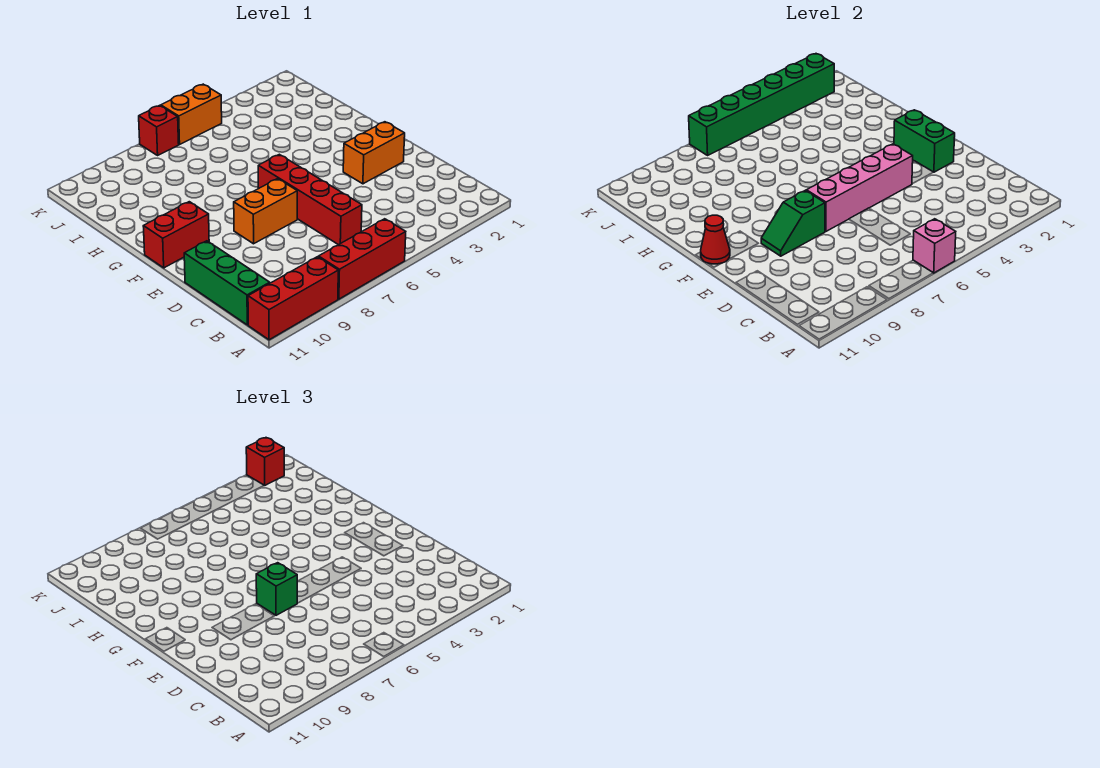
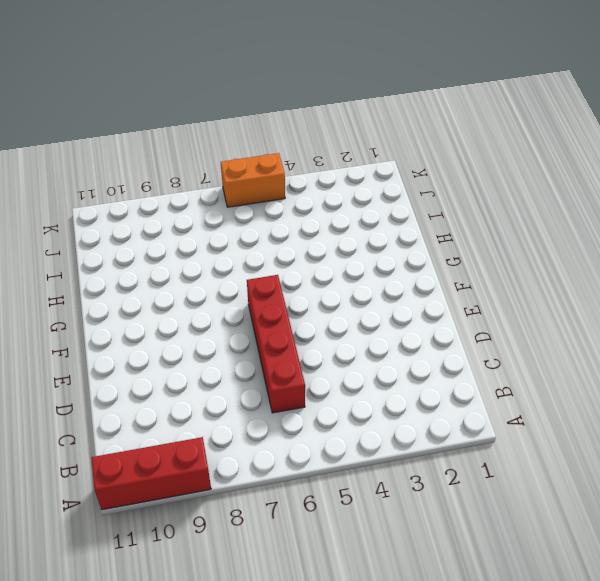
none -> red 1x3 brick [319,219,406,299]
none -> green 1x3 brick [184,241,270,325]
none -> orange 1x2 brick [343,122,405,184]

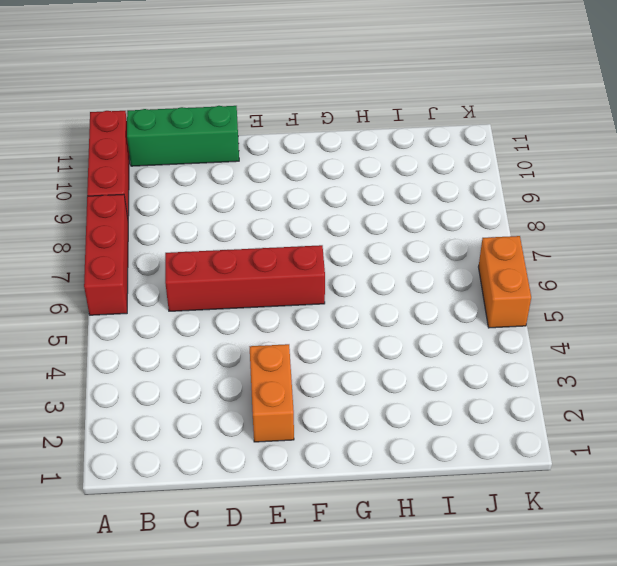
none -> orange 1x2 brick [234,179,297,244]
none -> red 1x2 brick [143,202,209,268]
none -> red 1x1 brick [139,105,179,155]

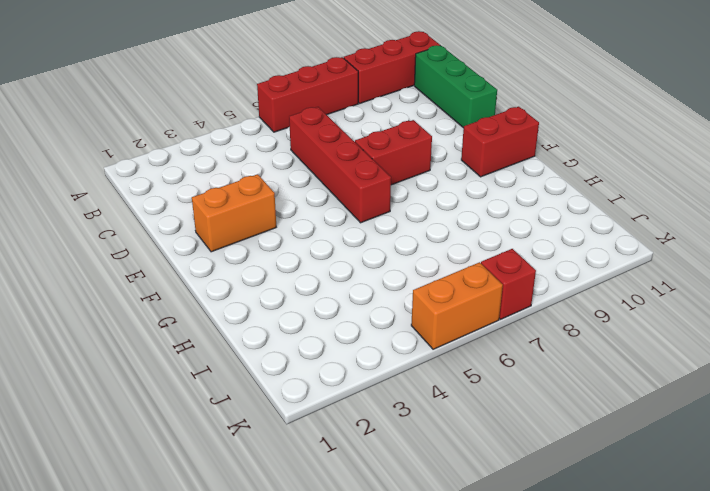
red 1x2 brick [355,120,432,185] -> orange 1x2 brick [234,179,297,244]
none -> pink 1x1 brick [913,219,956,273]
none -> green 1x2 brick [894,110,955,172]
none -> pink 1x4 brick [806,144,913,231]

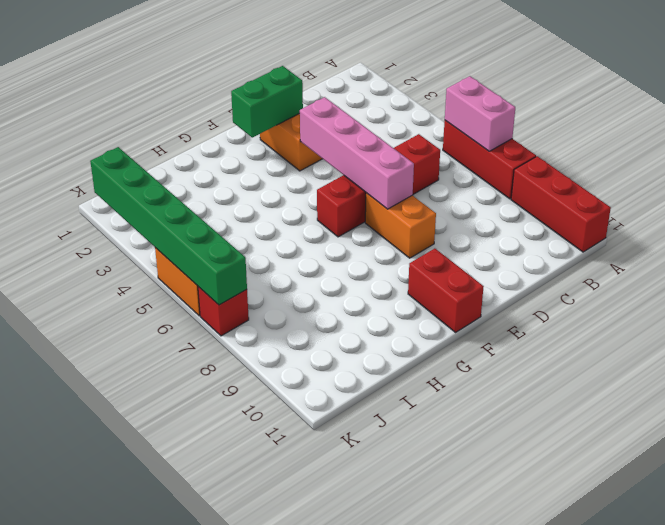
pink 1x2 brick [445,76,515,151] -> pink 1x1 brick [913,219,956,273]
none -> green 1x3 brick [184,241,270,325]
none -> green 1x2 slope [761,190,825,256]
none -> red 1x1 cone [701,215,730,264]

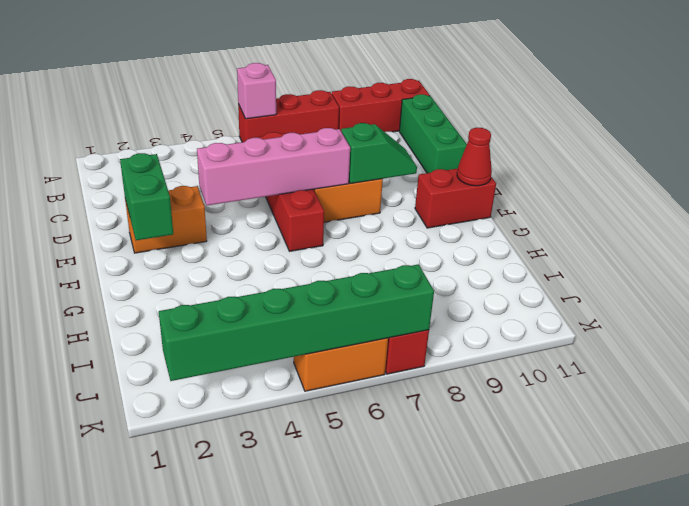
none -> green 1x1 brick [256,563,297,615]
none -> red 1x1 brick [246,438,284,486]

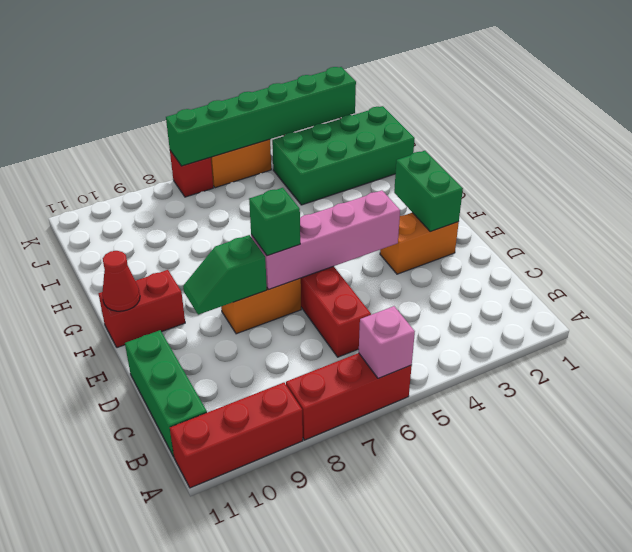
green 2x4 brick [272,106,415,205] -> none
none -> red 1x1 brick [246,438,284,486]

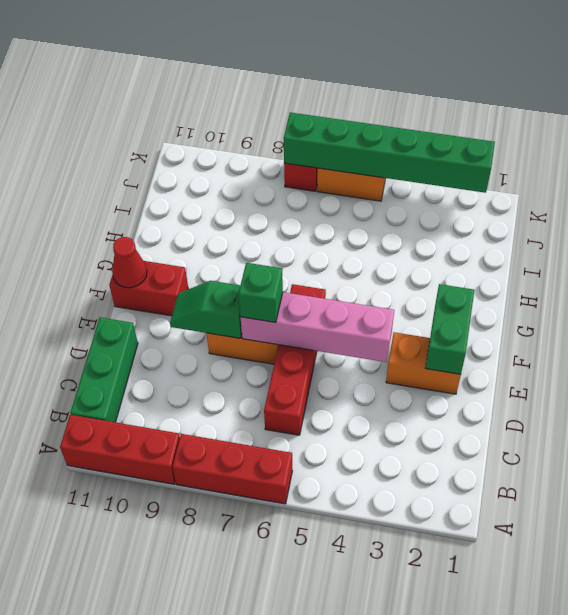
none -> pink 1x1 brick [913,219,956,273]
none -> red 1x1 brick [246,438,284,486]

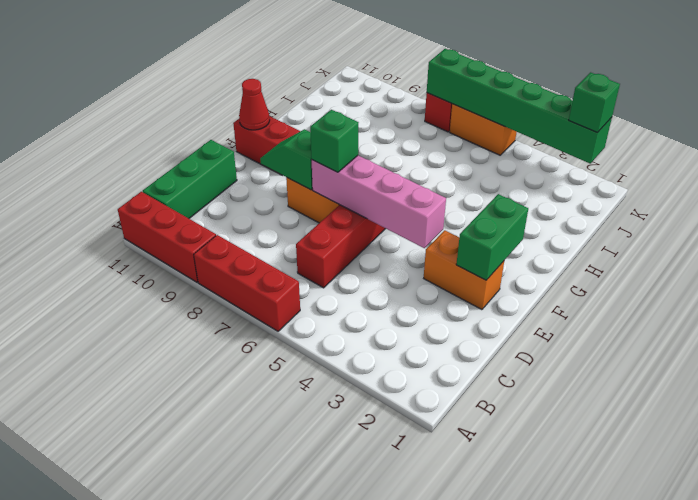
green 1x1 brick [569,72,620,133] -> red 1x1 brick [246,438,284,486]
none -> pink 1x1 brick [913,219,956,273]

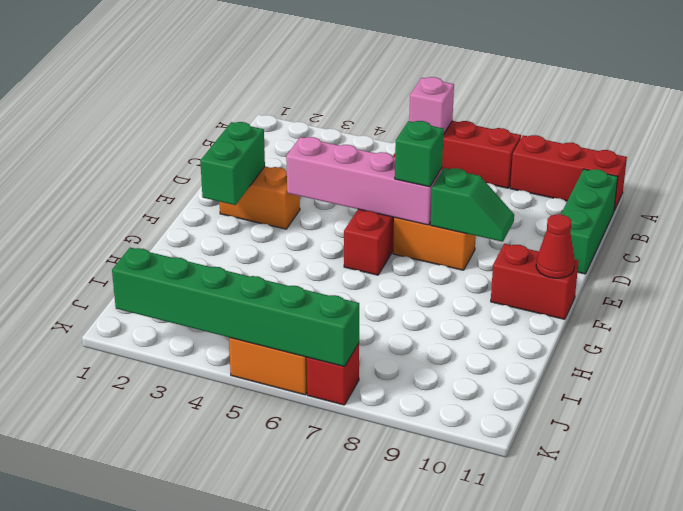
none -> red 1x1 brick [246,438,284,486]

